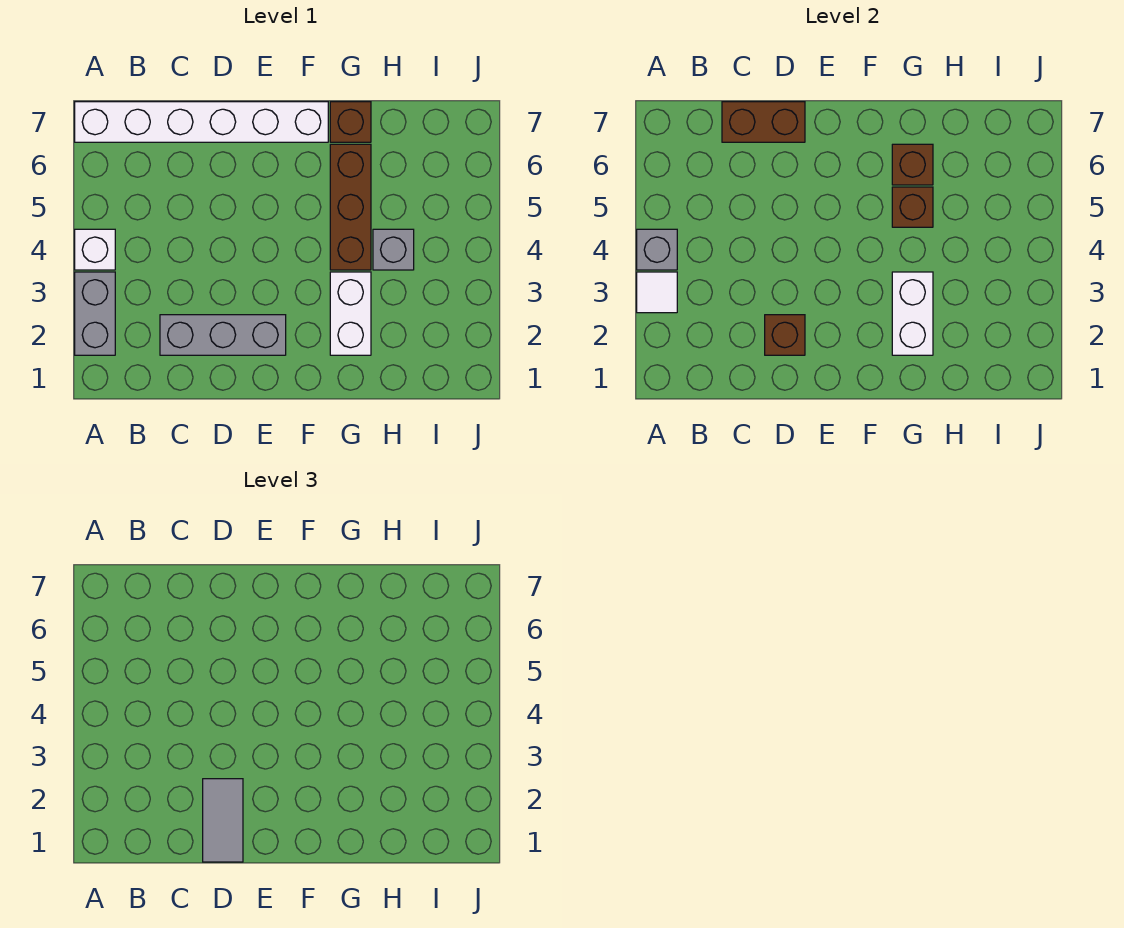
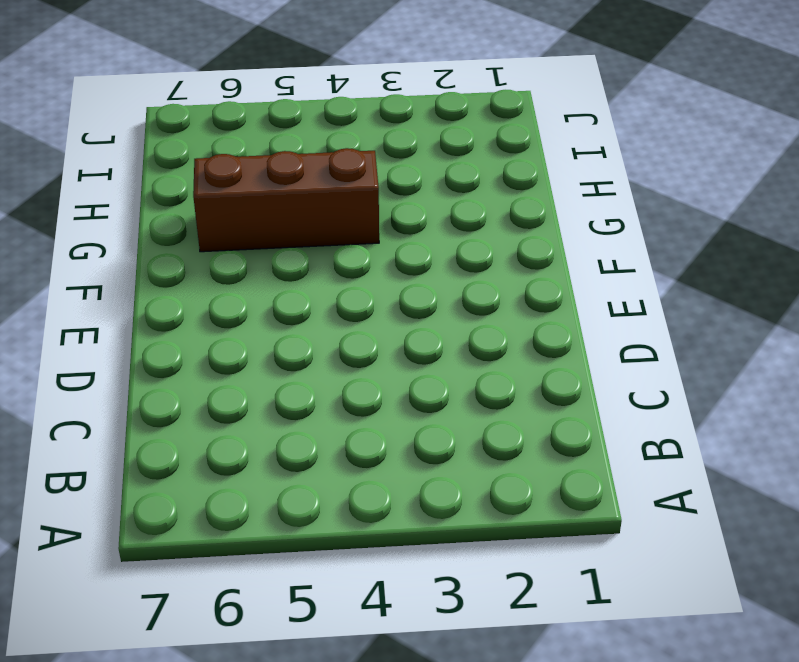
none -> grey 1x2 brick [75,272,115,355]
none -> white 1x1 brick [75,229,115,270]
none -> white 1x6 brick [75,102,328,142]

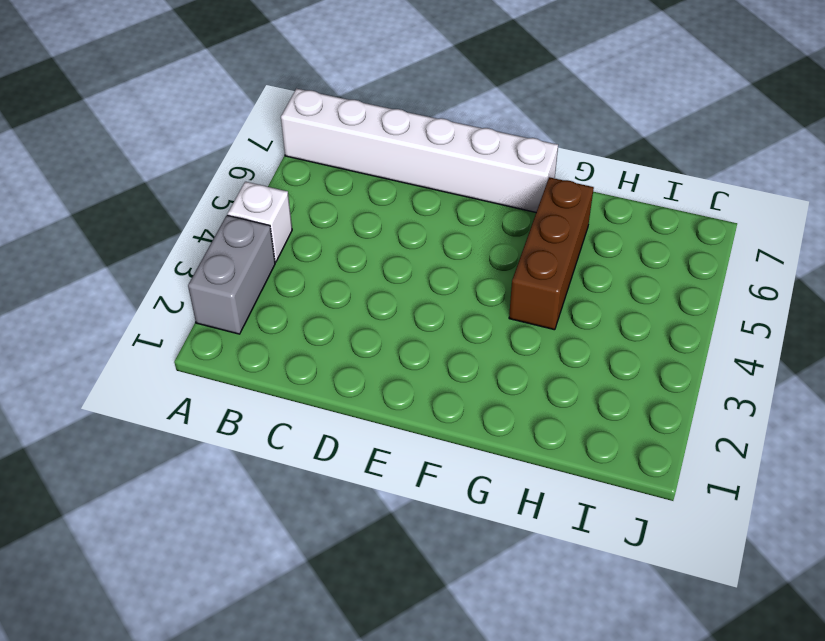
none -> grey 1x3 brick [160,315,286,355]
none -> white 1x2 brick [330,272,371,355]
none -> brown 1x1 brick [330,102,371,142]

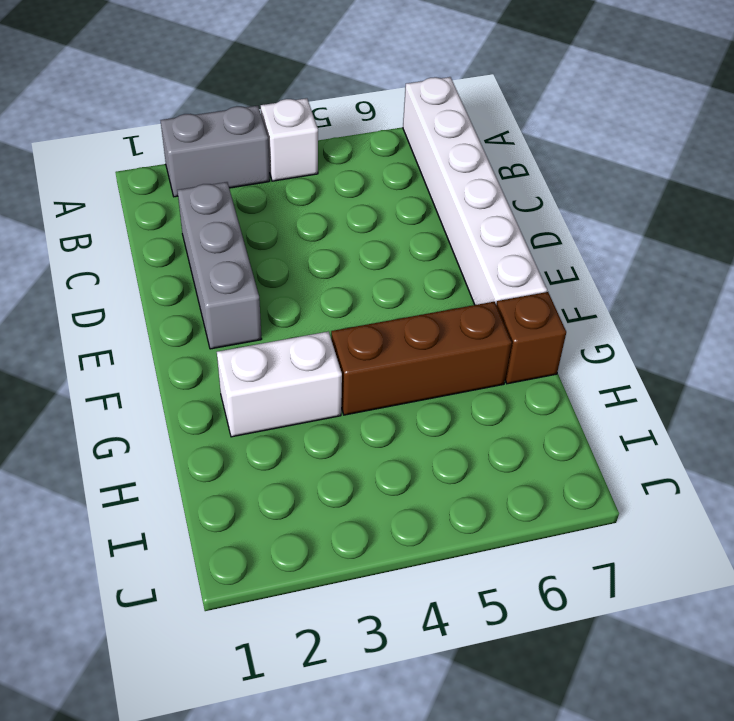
none -> grey 1x1 brick [373,229,414,270]
none -> white 1x1 tile [637,272,677,313]
none -> grey 1x1 brick [637,229,677,270]

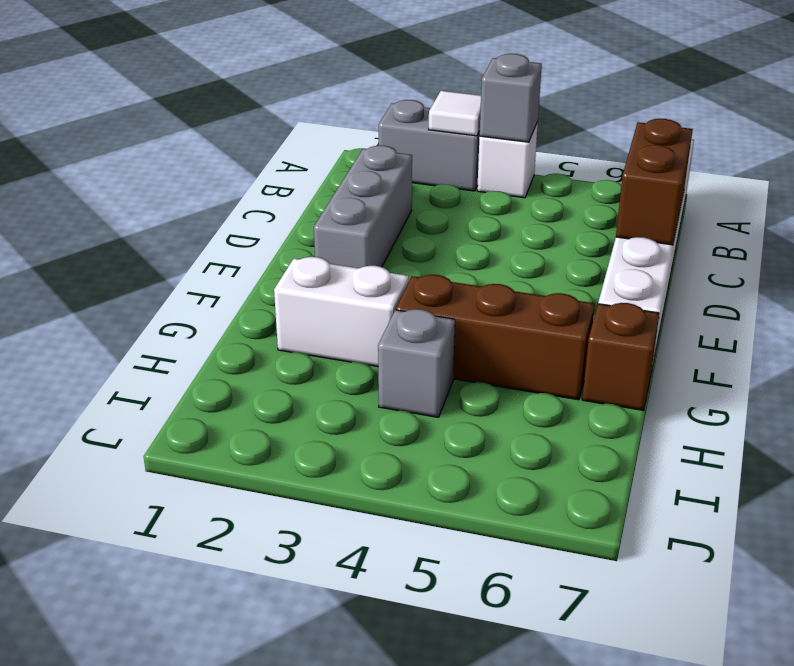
none -> brown 1x1 brick [765,315,805,355]
none -> white 1x2 brick [892,272,933,355]
none -> brown 1x1 brick [892,187,933,227]

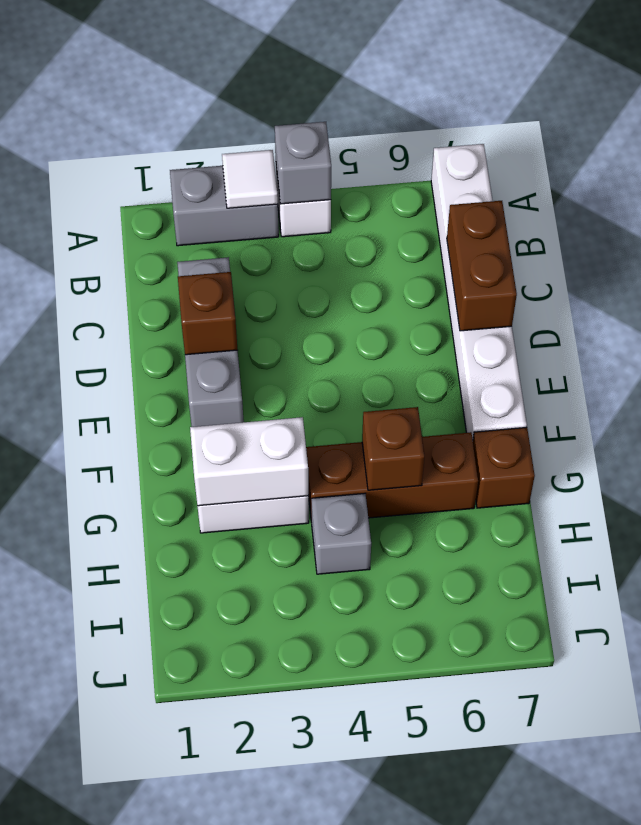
none -> brown 1x1 brick [892,144,933,185]
none -> grey 1x2 tile [203,779,243,862]

